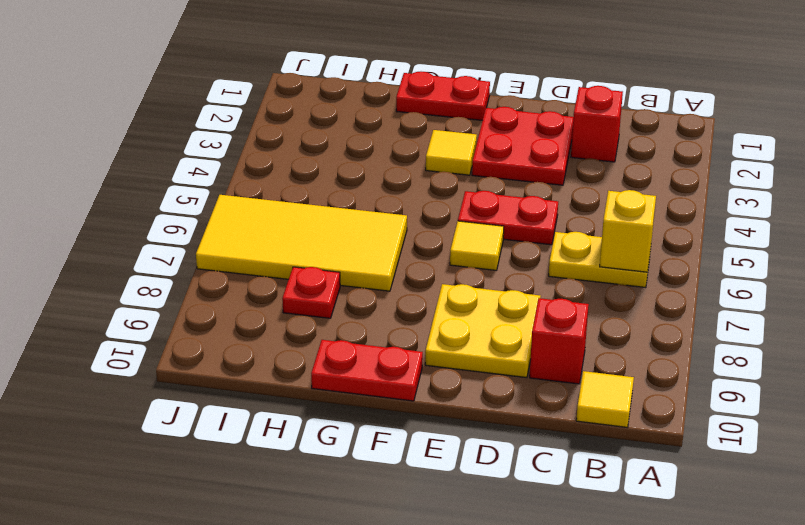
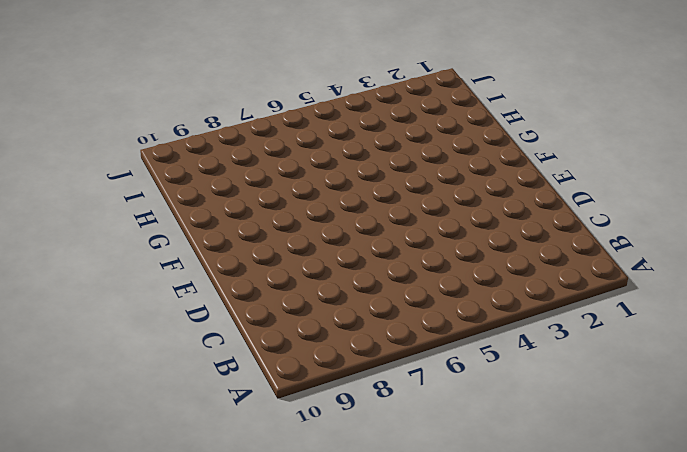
none -> yellow 1x2 plate [549,232,651,288]
none -> yellow 1x1 tile [576,371,634,427]
none -> red 1x1 brick [571,86,623,162]

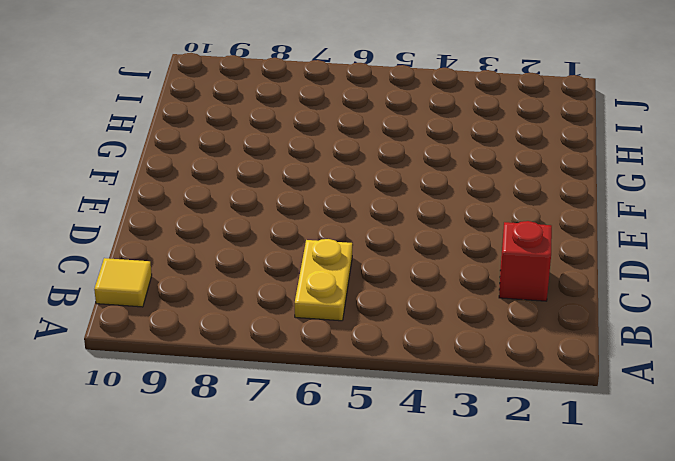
none -> red 1x1 brick [530,298,589,384]
none -> red 2x2 plate [472,107,573,185]
none -> red 1x2 plate [458,191,558,245]

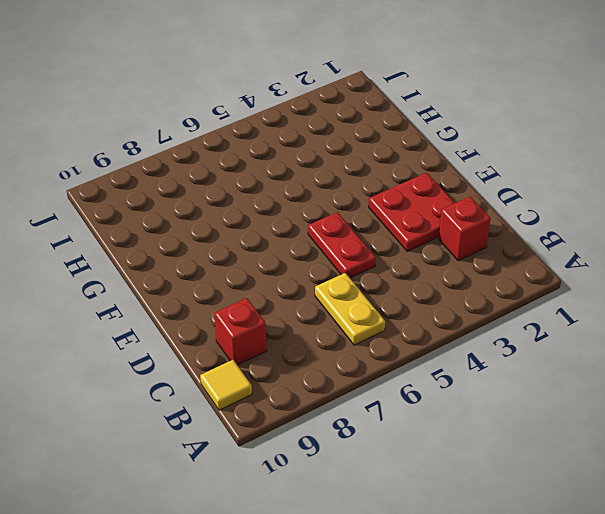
none -> yellow 2x2 plate [425,284,540,378]
none -> yellow 1x1 tile [450,221,504,270]
none -> red 1x2 plate [396,72,490,120]

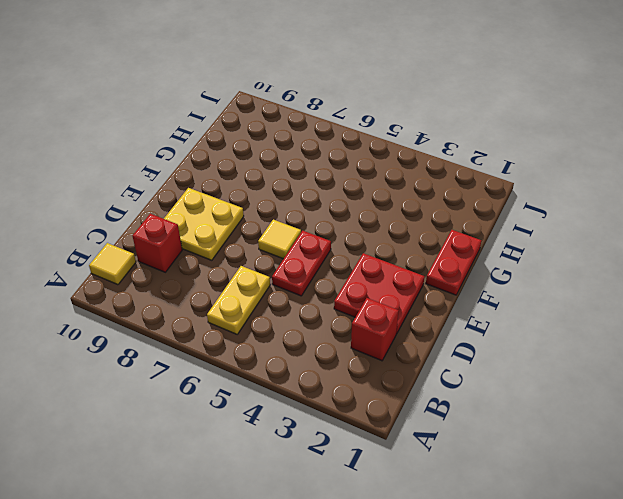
none -> yellow 1x1 tile [426,130,477,175]
none -> red 1x2 plate [311,340,423,401]
none -> yellow 2x4 tile [196,195,407,291]

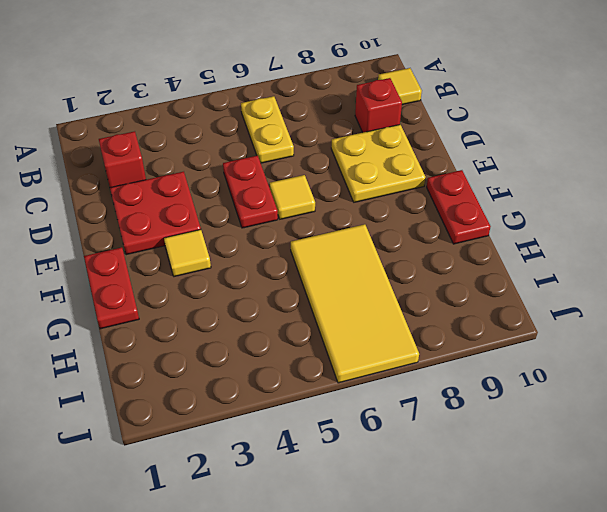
none -> red 1x1 plate [282,267,340,318]
none -> yellow 1x1 brick [600,190,656,272]

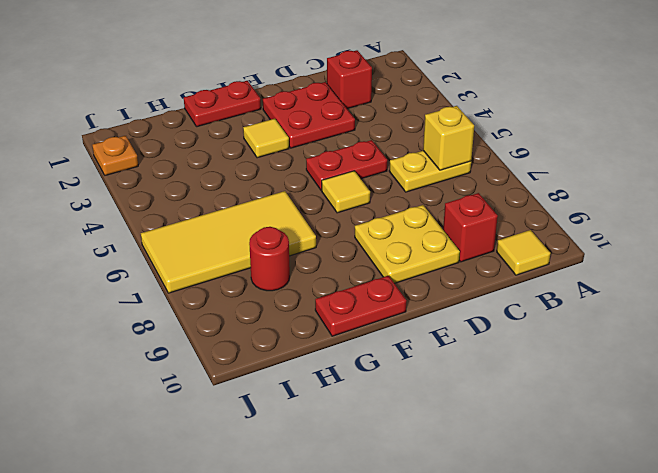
red 1x1 round brick [249,227,290,291] -> red 1x1 plate [282,267,340,318]
orange 1x1 plate [92,136,138,175] -> none

